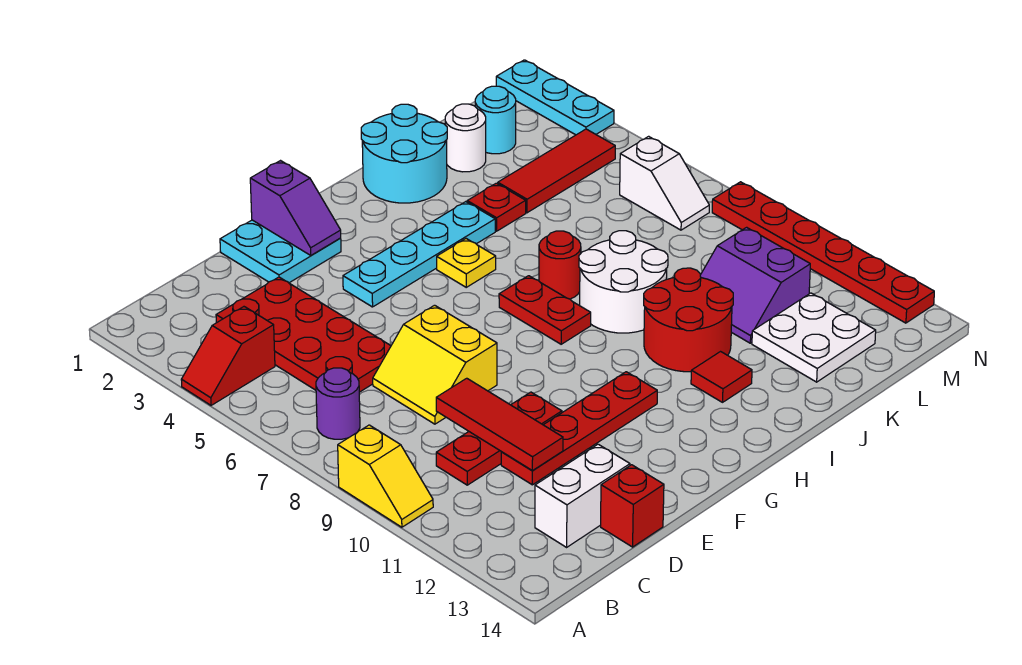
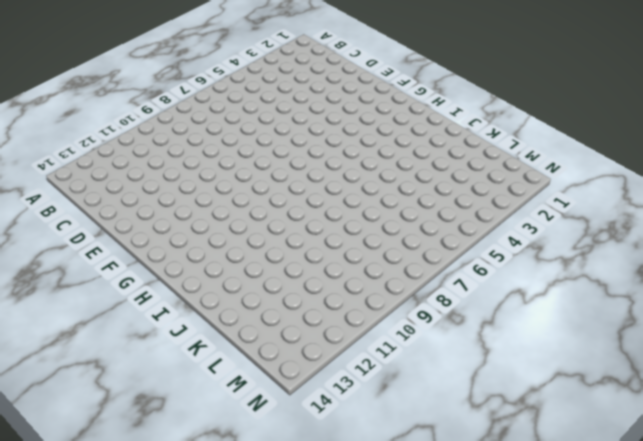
none -> red 1x2 slope [181,307,275,405]
none -> yellow 1x2 slope [338,425,433,527]
none -> purple 1x1 round brick [316,368,360,439]

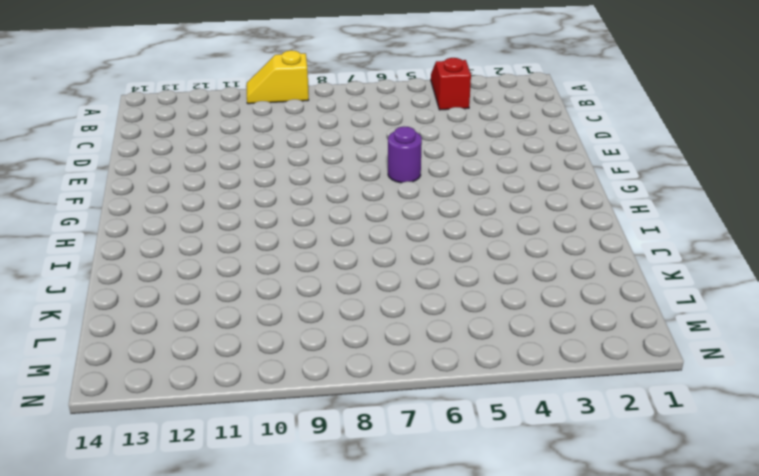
purple 1x1 round brick [388,127,422,183] -> purple 1x1 round brick moved to [316,368,360,439]
none -> red 2x4 plate [216,277,391,392]
none -> red 1x3 plate [436,392,562,485]
none -> white 1x2 brick [535,444,630,547]

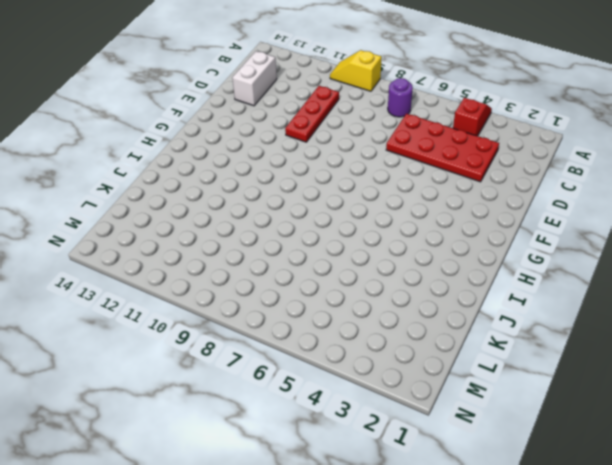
none -> yellow 2x2 slope [373,305,497,424]
none -> red 1x4 plate [501,372,657,485]
none -> red 1x1 brick [601,465,664,547]

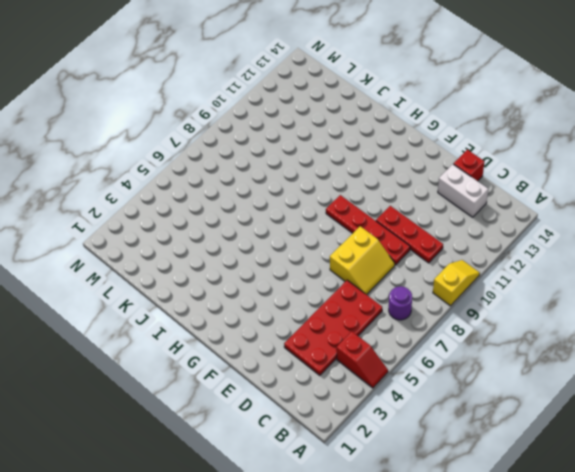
red 1x4 plate [326,195,410,265] -> red 1x4 plate moved to [501,372,657,485]
none -> cyan 2x2 plate [220,220,341,283]
none -> cyan 1x4 plate [343,202,495,307]
none -> yellow 1x1 plate [437,239,496,287]

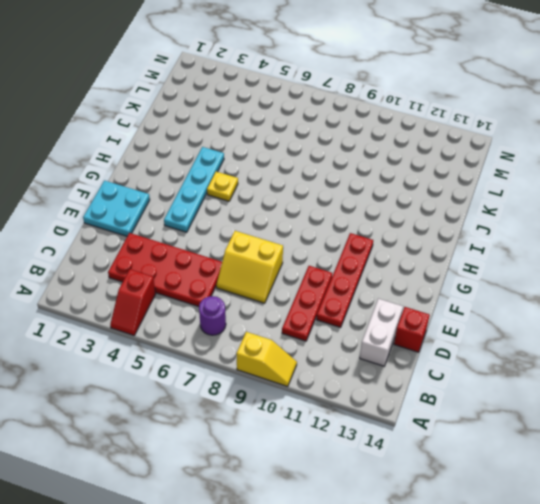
none -> red 1x2 plate [499,276,591,344]
none -> cyan 2x2 round brick [361,104,447,203]
none -> red 1x1 round brick [539,231,581,299]

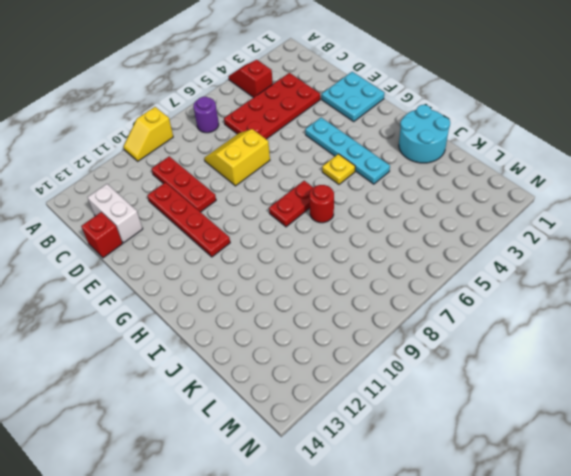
none -> white 2x2 round brick [579,231,668,333]
none -> red 2x2 round brick [644,268,733,372]
none -> red 1x1 tile [691,352,752,402]

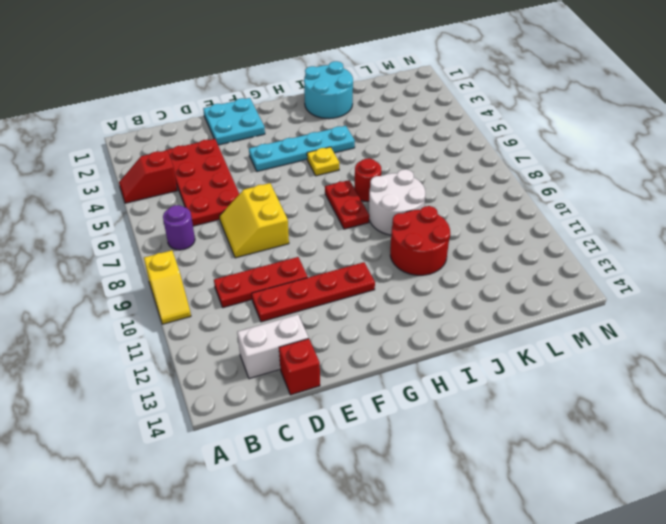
none -> red 1x1 tile [691,352,752,402]
none -> red 1x1 plate [467,183,526,231]
none -> white 1x1 round brick [445,104,486,172]

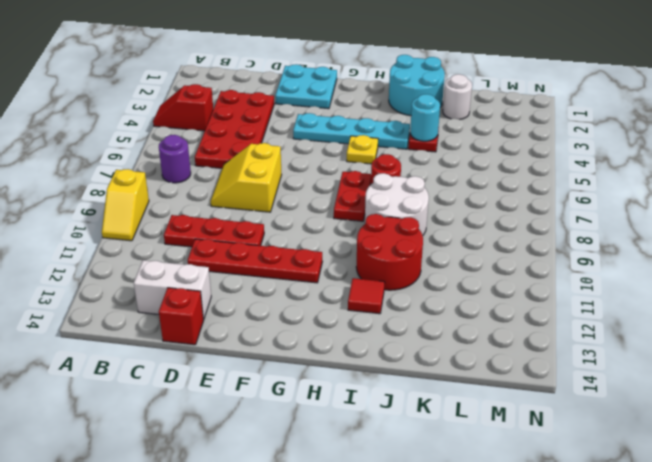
cyan 1x1 round brick [410,94,440,141] -> cyan 1x1 round brick moved to [475,86,516,154]
none -> red 1x3 tile [498,129,615,213]
none -> purple 2x2 slope [700,227,810,343]
none -> white 2x2 plate [752,293,876,382]

